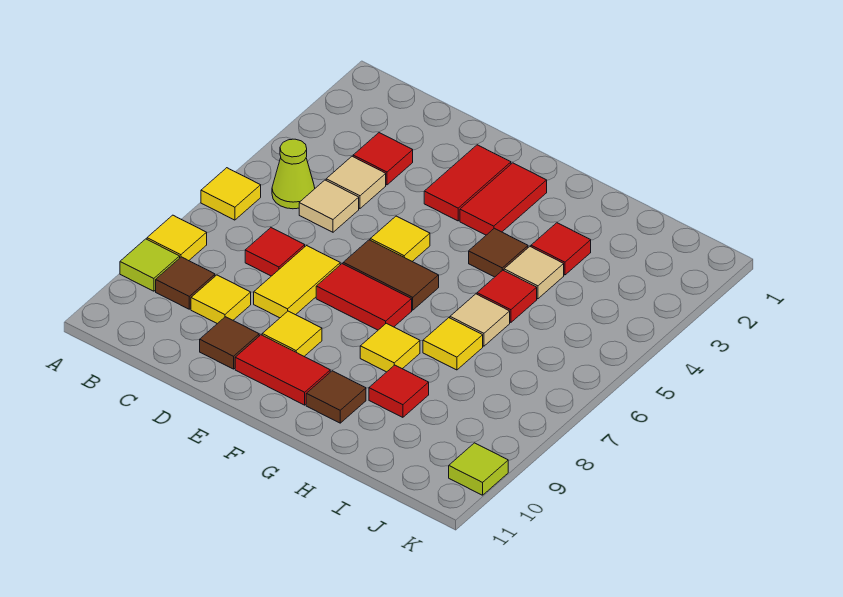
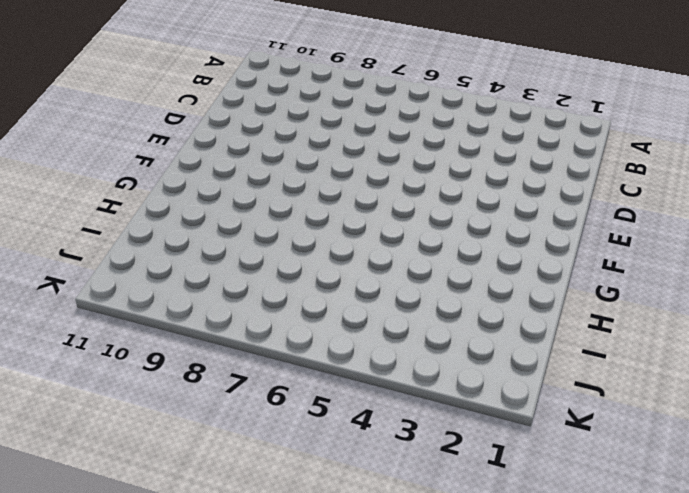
none -> yellow 1x1 tile [201,168,261,220]
none -> yellow 1x1 tile [147,215,207,261]
none -> lime 1x1 tile [120,239,180,291]

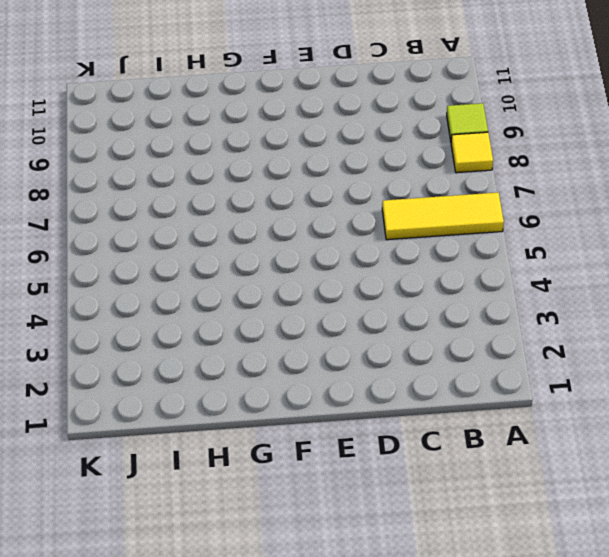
yellow 1x3 tile [382,192,504,240] -> yellow 1x1 tile [201,168,261,220]
none -> lime 1x1 cone [272,139,315,209]
none -> brown 1x1 tile [156,257,215,309]
none -> red 1x1 tile [353,133,413,185]

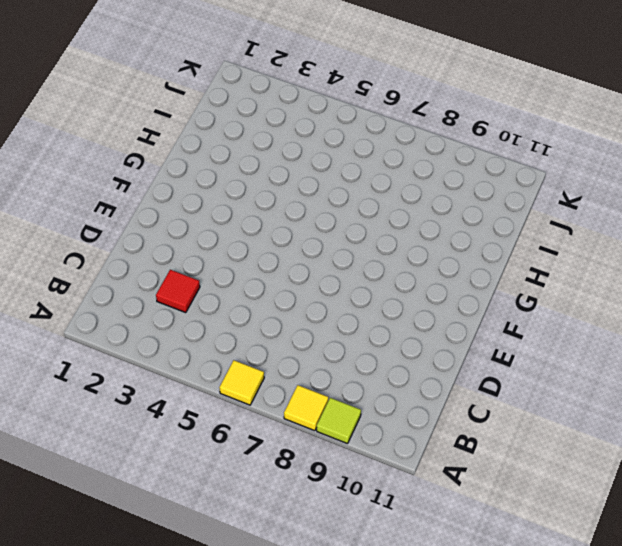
none -> lime 1x1 cone [272,139,315,209]
none -> brown 1x1 tile [156,257,215,309]
none -> tan 1x1 tile [326,156,386,209]

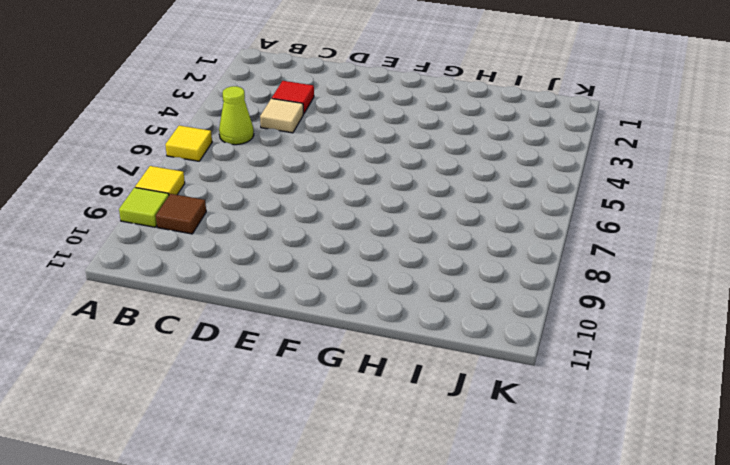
none -> tan 1x1 tile [299,180,359,232]
none -> red 1x1 tile [245,228,305,276]
none -> yellow 1x1 tile [191,275,251,324]

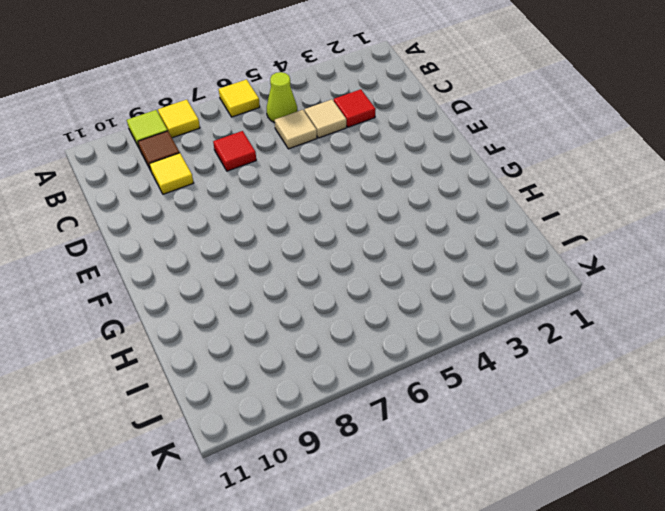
none -> yellow 1x2 tile [254,246,340,318]
none -> brown 1x1 tile [200,317,259,369]
none -> red 1x2 tile [424,145,511,221]

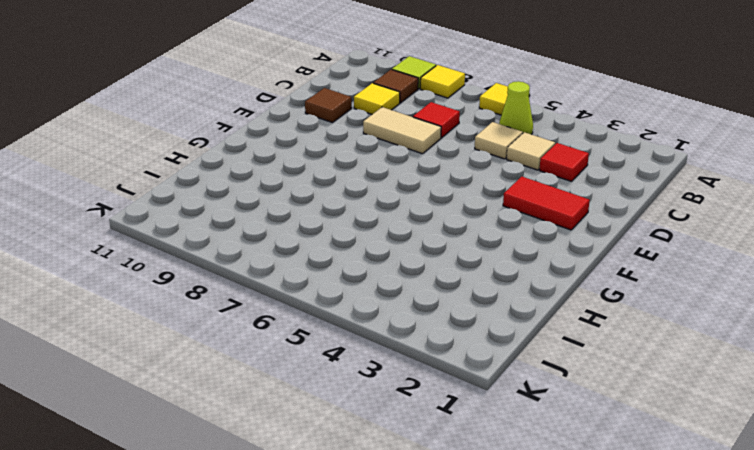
tan 1x2 tile [363,107,441,154] -> yellow 1x2 tile [254,246,340,318]
none -> yellow 1x1 tile [370,216,430,261]
none -> brown 1x2 tile [343,240,439,310]
none -> red 1x2 tile [316,264,412,330]

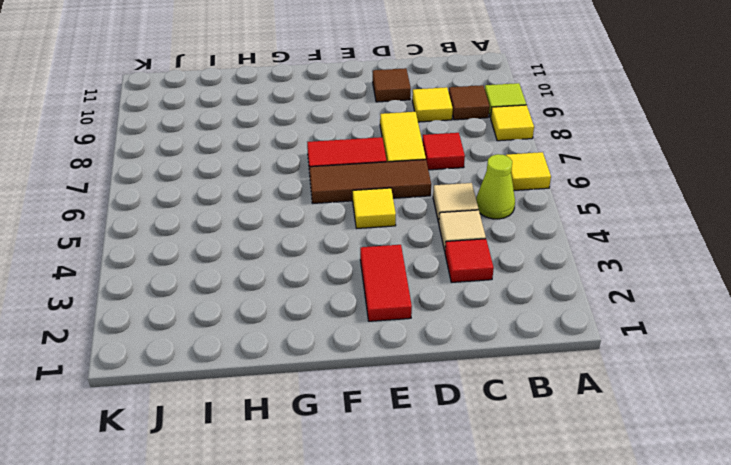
brown 1x3 tile [309,160,431,203] -> brown 1x2 tile [343,240,439,310]
none -> yellow 1x1 tile [262,311,322,356]
none -> red 1x2 tile [235,335,330,405]
none -> red 1x2 tile [460,163,547,235]

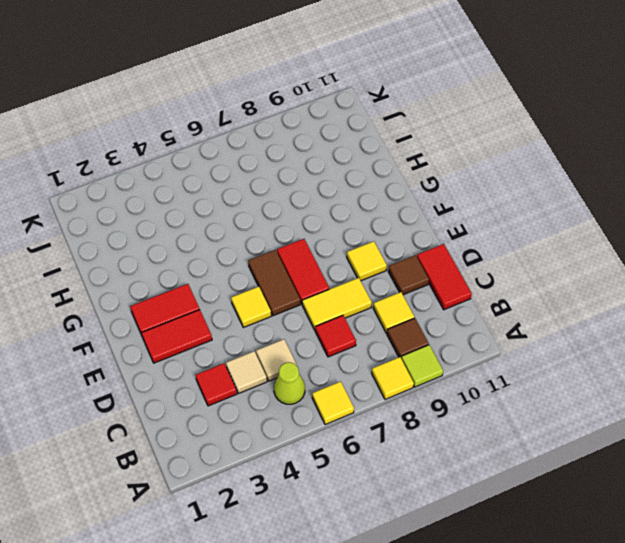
red 1x2 tile [417,244,472,310] -> red 1x2 tile moved to [235,335,330,405]
none -> brown 1x1 tile [469,228,528,277]
none -> yellow 1x1 tile [360,323,420,372]
none -> brown 1x1 tile [306,371,366,423]

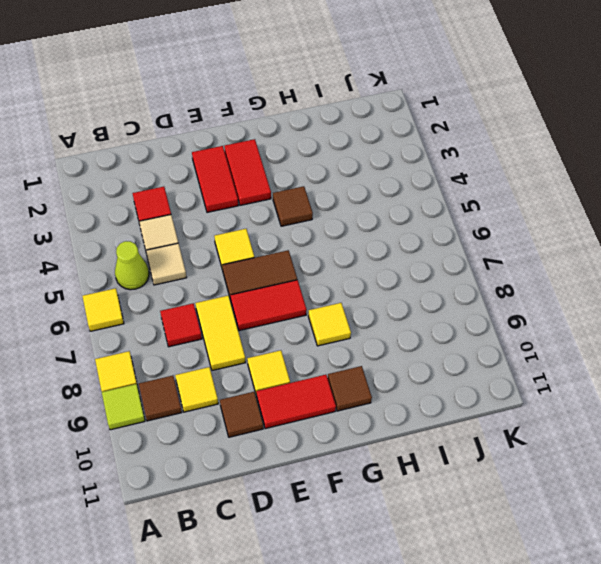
none -> red 1x1 tile [531,223,591,275]
none -> tan 1x1 tile [504,247,564,299]
none -> red 1x1 tile [477,270,537,322]

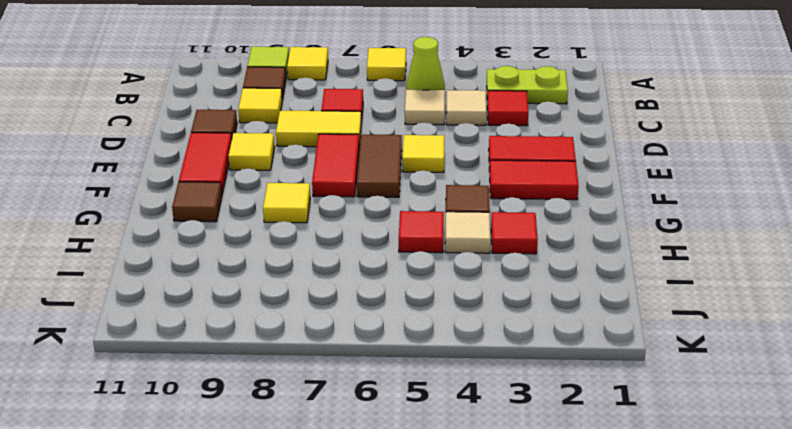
lime 1x2 plate [487,66,568,104] -> none
none -> tan 1x1 tile [450,294,510,346]
none -> yellow 1x1 tile [423,318,483,370]
none -> red 1x1 tile [369,365,429,417]

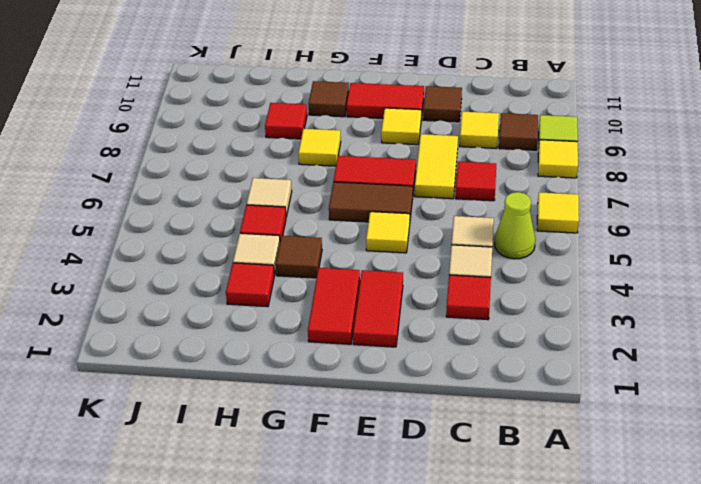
none -> yellow 1x1 tile [423,318,483,370]
none -> lime 1x1 tile [449,443,508,495]

